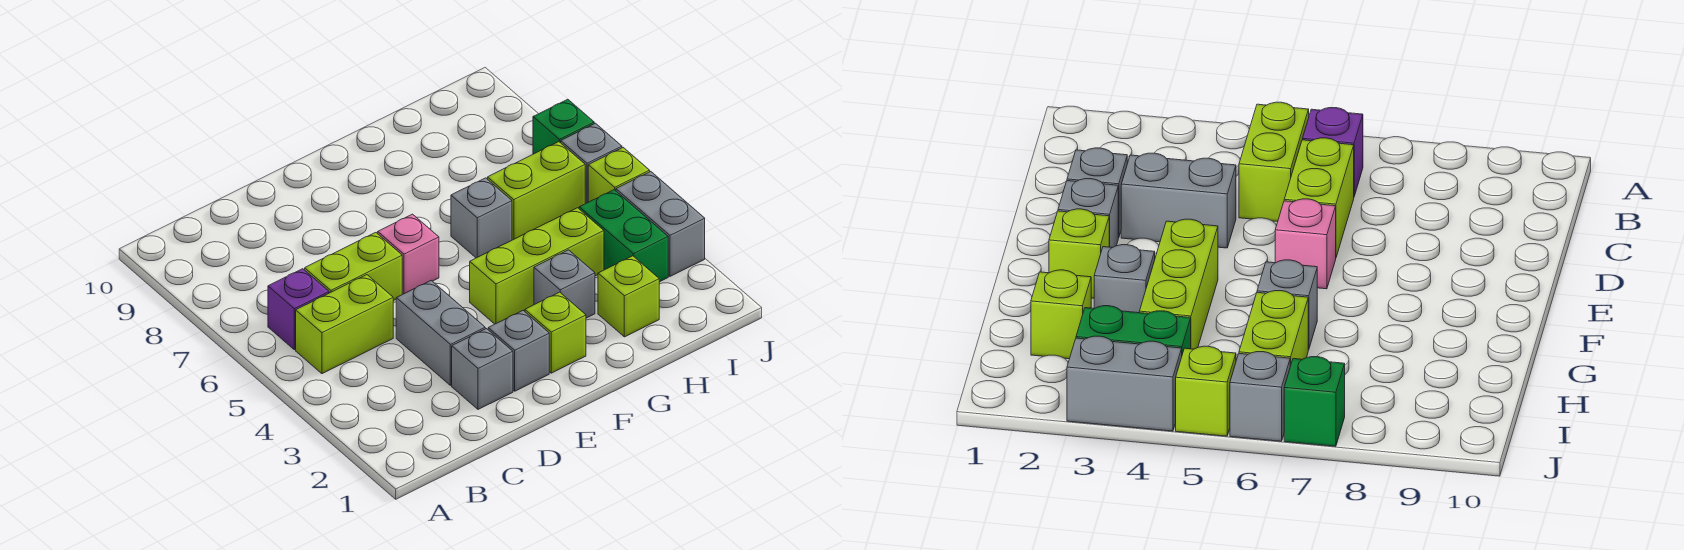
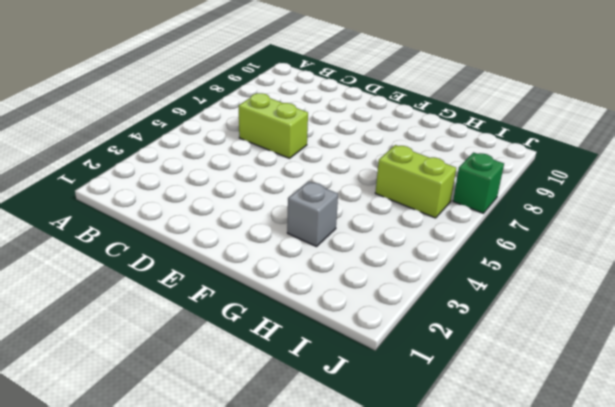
none -> lime 1x2 brick [296,275,393,374]
none -> purple 1x1 brick [268,269,329,350]
none -> grey 1x1 brick [452,329,513,409]

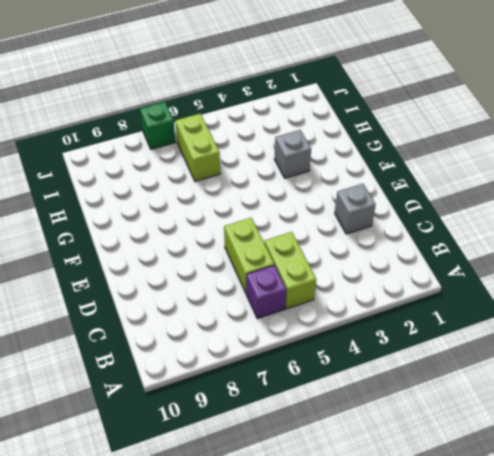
none -> grey 1x2 brick [396,281,485,385]
none -> grey 1x1 brick [488,311,549,391]
none -> pink 1x1 brick [378,214,439,294]

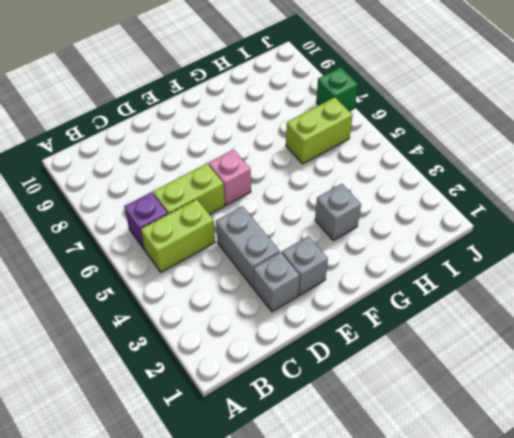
none -> lime 1x1 brick [525,292,586,373]
none -> lime 1x3 brick [470,208,604,324]
none -> grey 1x1 brick [451,178,512,258]

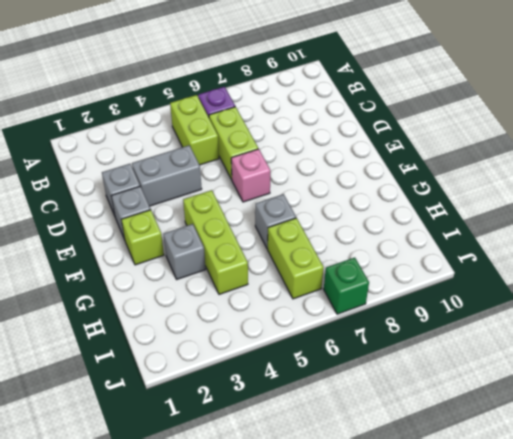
none -> lime 1x1 brick [598,256,659,337]
none -> green 1x2 brick [579,190,668,282]
none -> grey 1x2 brick [616,172,705,276]

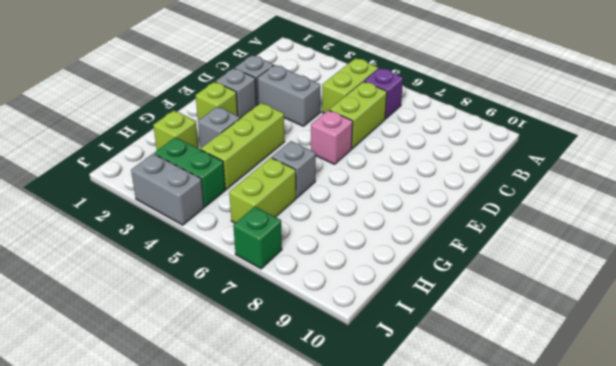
none -> lime 1x1 brick [588,148,650,202]
none -> grey 1x1 brick [561,123,622,204]

